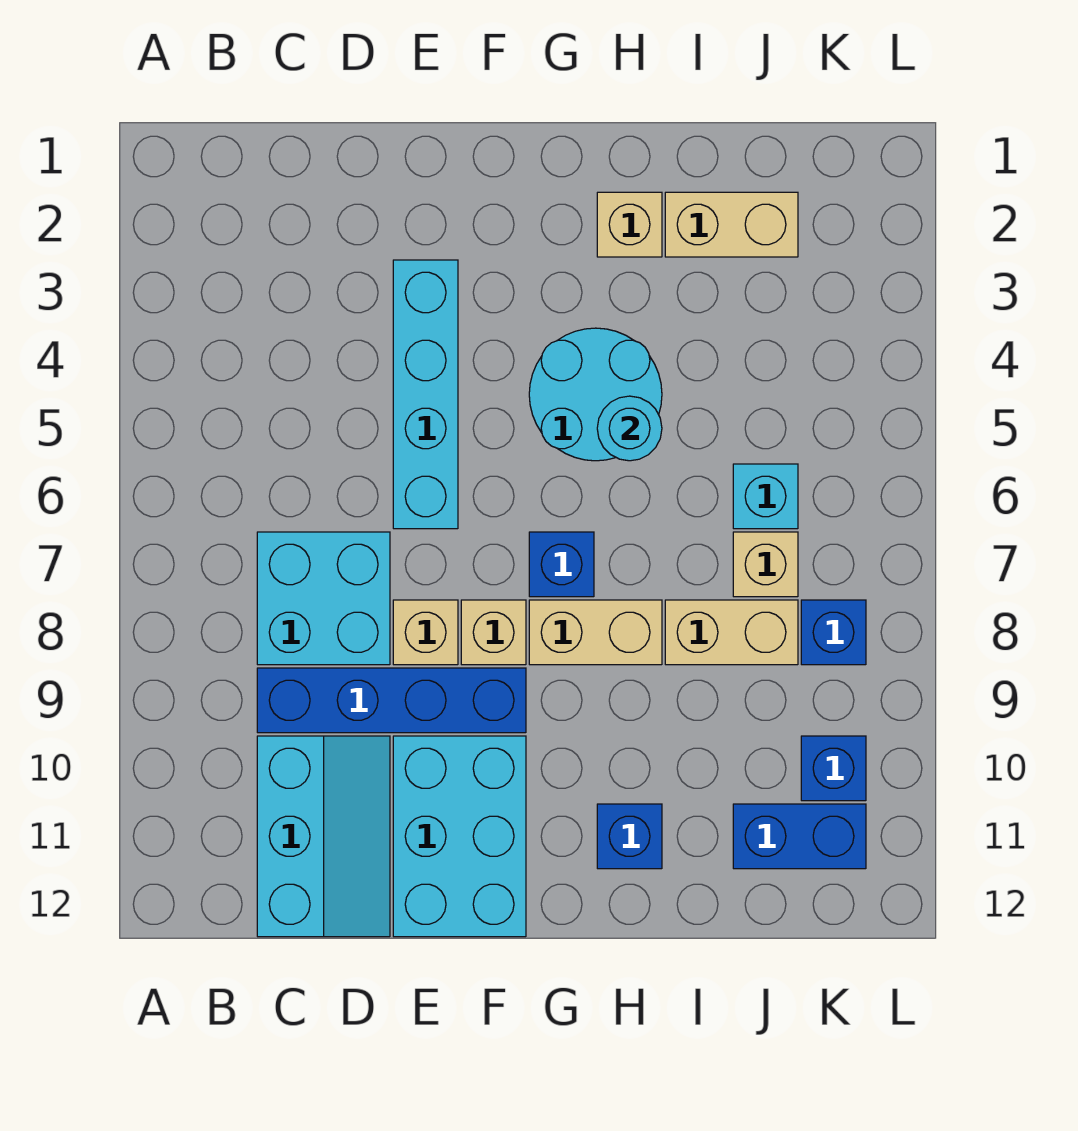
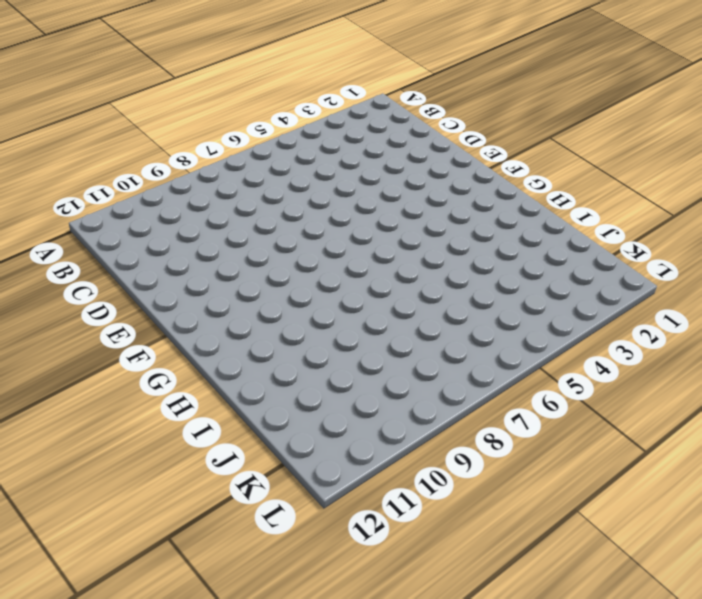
none -> cyan 2x2 brick [257,532,390,665]
none -> blue 1x4 brick [257,668,526,733]
none -> cyan 2x3 slope [257,736,390,937]

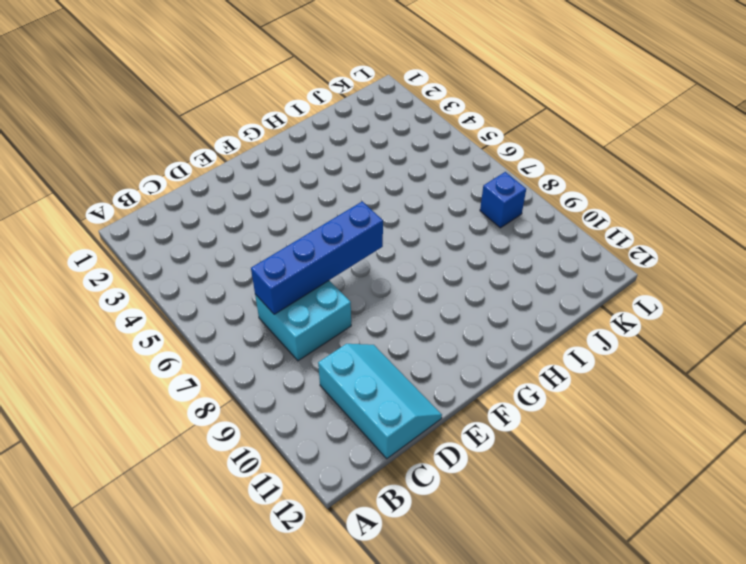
blue 1x4 brick [251,201,383,314] -> blue 1x4 brick moved to [257,668,526,733]
none -> cyan 1x4 brick [393,260,458,529]
none -> tan 1x1 brick [393,600,458,665]
none -> cyan 2x3 brick [393,736,526,937]

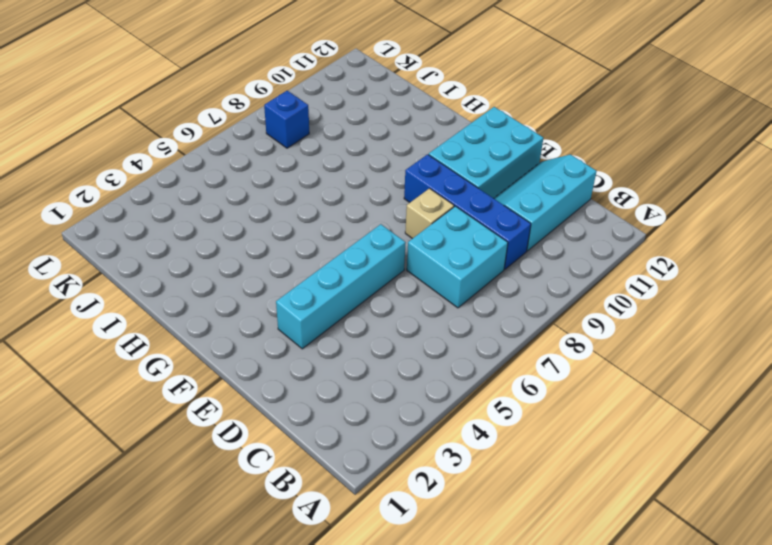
none -> tan 1x1 brick [461,600,526,665]
none -> cyan 2x2 round brick [529,328,662,461]
none -> blue 1x1 brick [529,532,594,597]

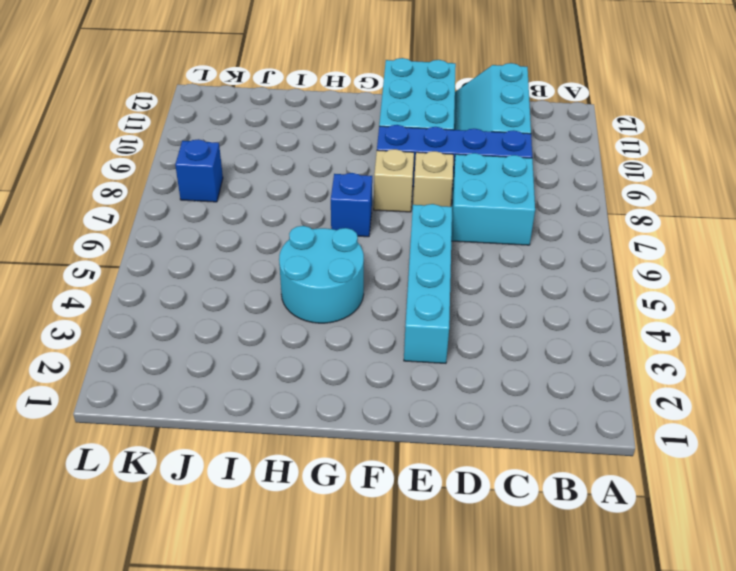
none -> tan 1x2 brick [529,600,662,665]
none -> tan 1x1 brick [597,192,662,257]
none -> blue 1x1 brick [597,804,662,869]

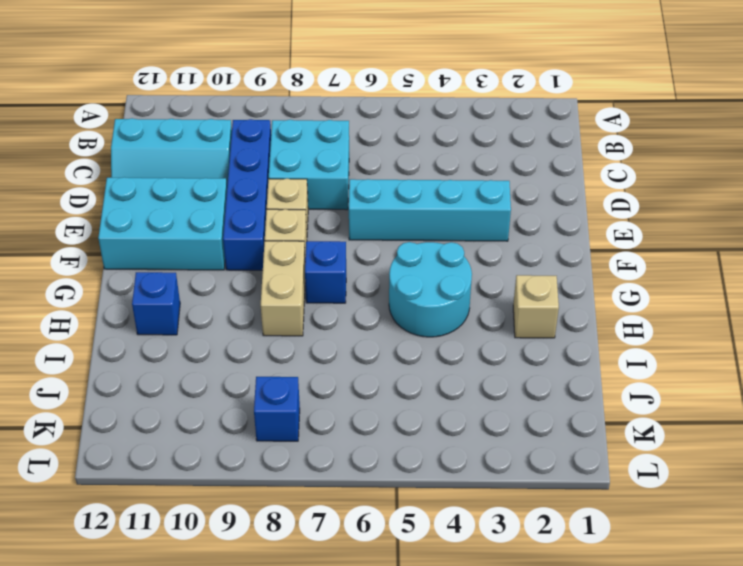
none -> tan 1x2 brick [665,192,798,257]
none -> tan 1x2 brick [665,600,798,665]
none -> cyan 1x1 brick [733,464,798,529]

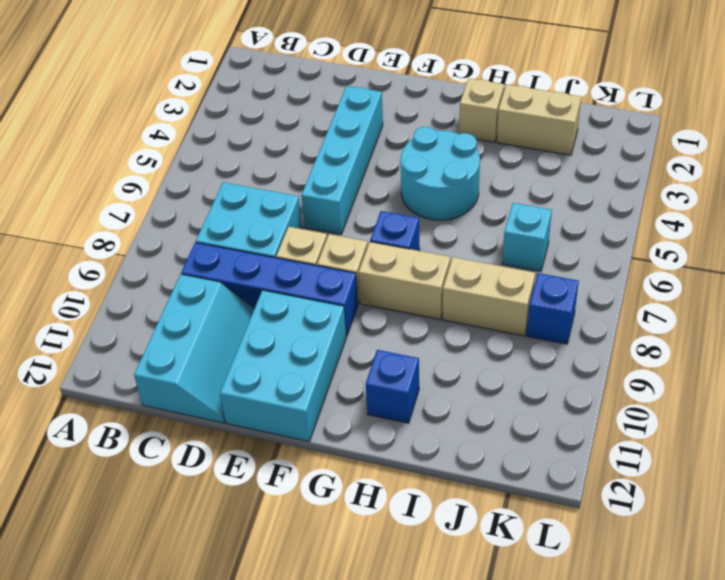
none -> tan 1x1 brick [733,532,798,597]
none -> blue 1x2 brick [733,804,866,869]
none -> blue 1x1 brick [801,736,866,801]

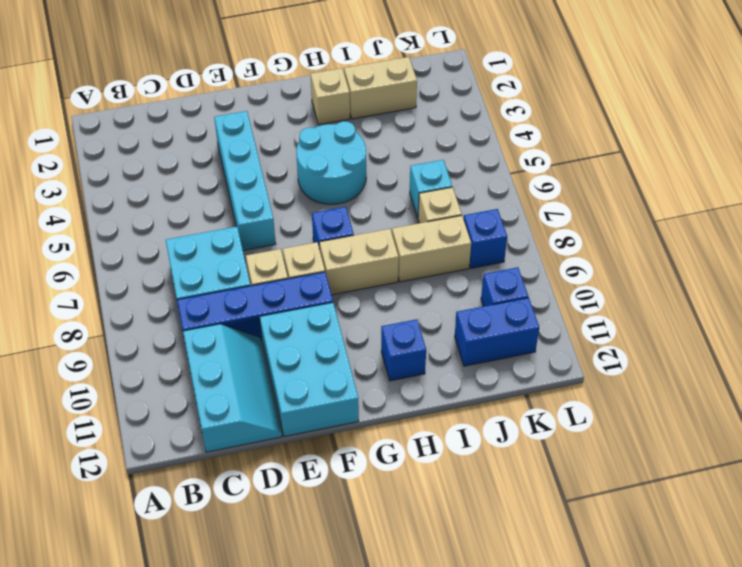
none -> cyan 1x1 round brick [597,396,662,461]

